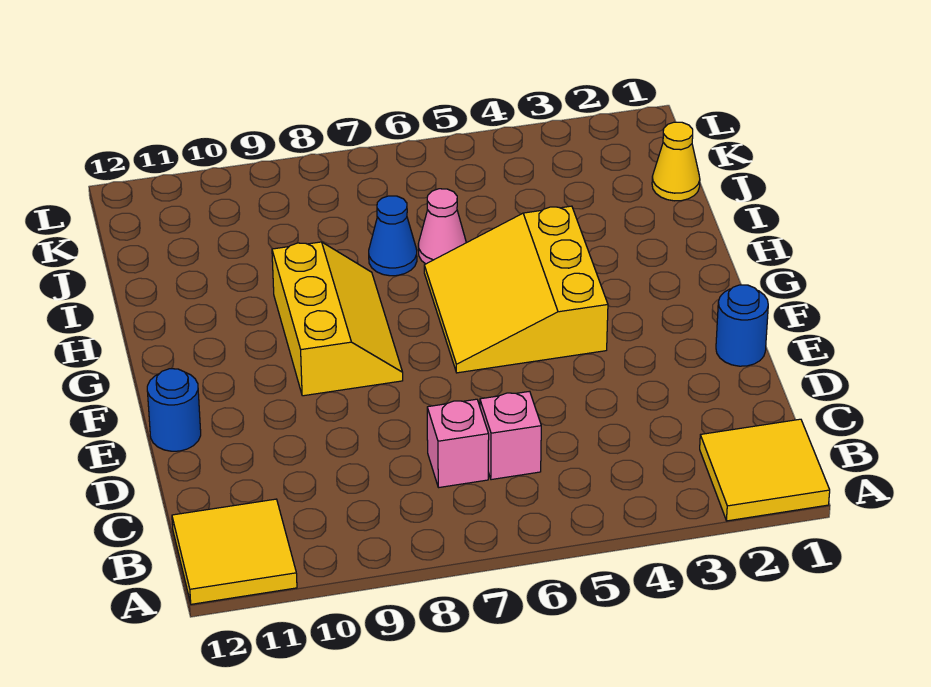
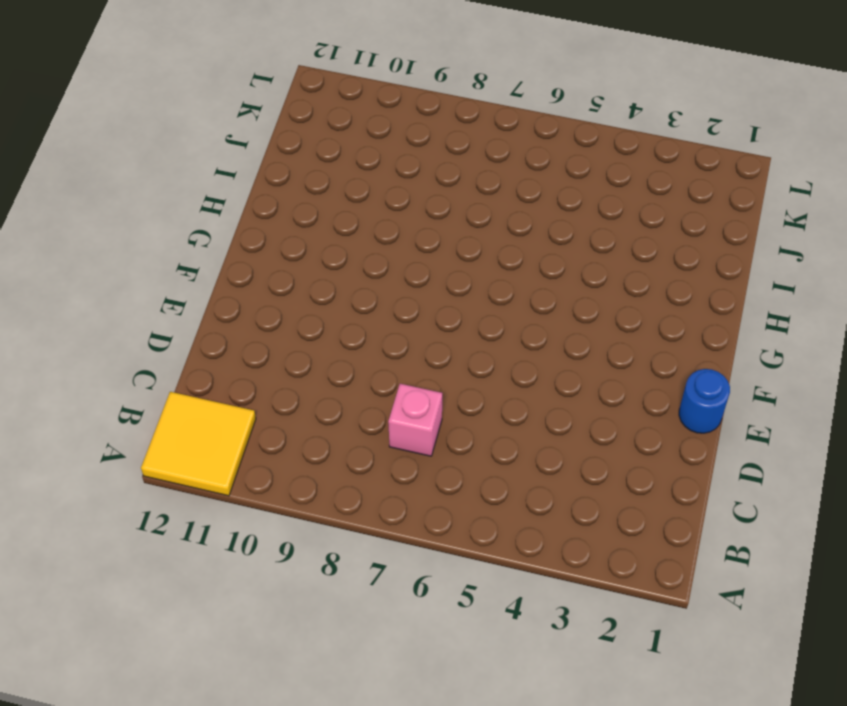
none -> yellow 2x2 tile [700,419,830,521]
none -> pink 1x1 brick [480,391,541,480]

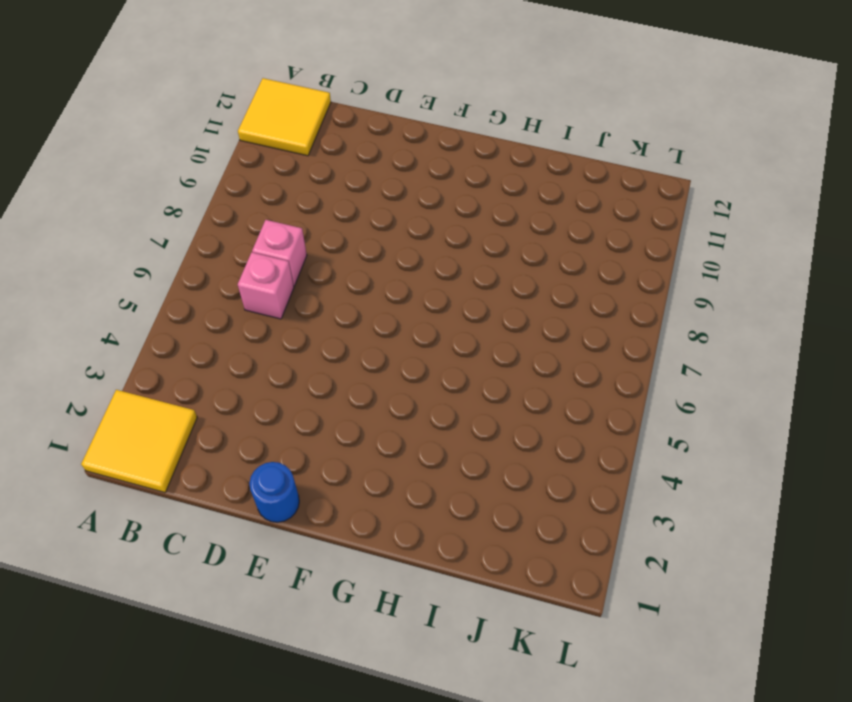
none -> blue 1x1 round brick [147,369,201,451]
none -> yellow 3x3 slope [424,206,608,373]

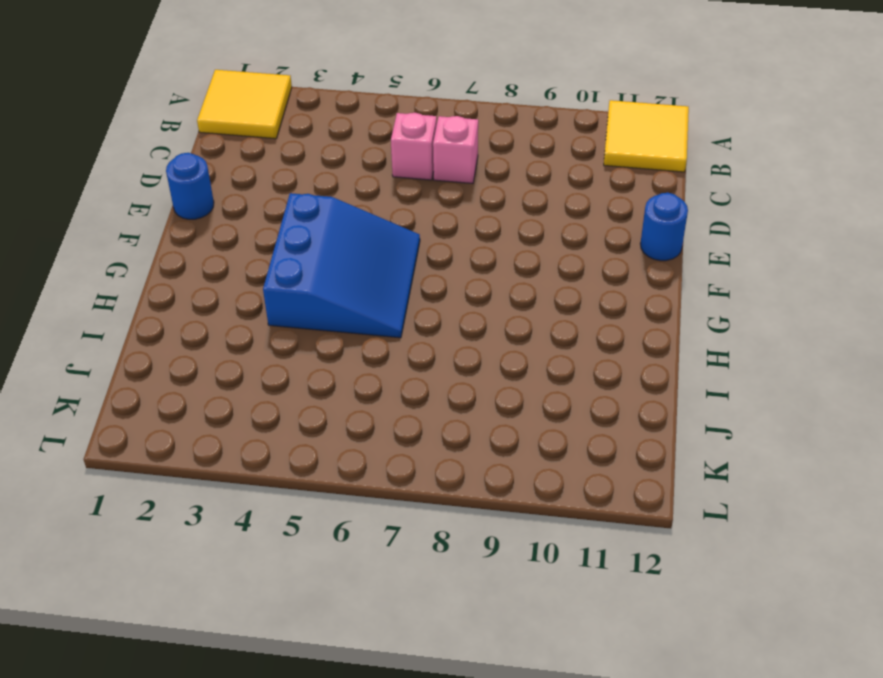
blue 3x3 slope [263,193,420,338] -> yellow 3x3 slope [424,206,608,373]
none -> yellow 2x3 slope [272,242,403,396]
none -> pink 1x1 cone [418,189,466,264]

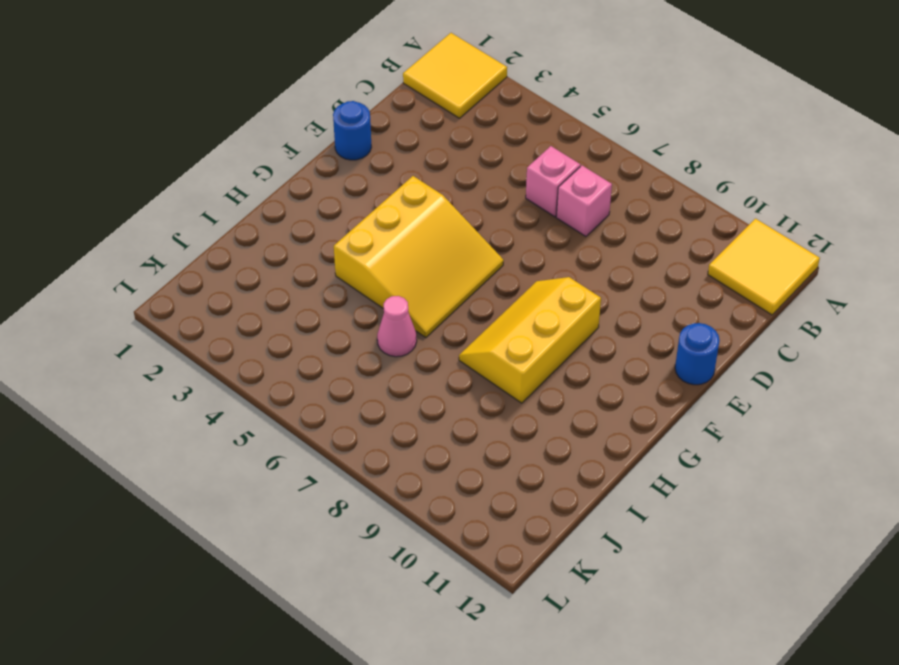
none -> blue 1x1 cone [369,196,417,276]
none -> yellow 1x1 cone [652,122,700,201]

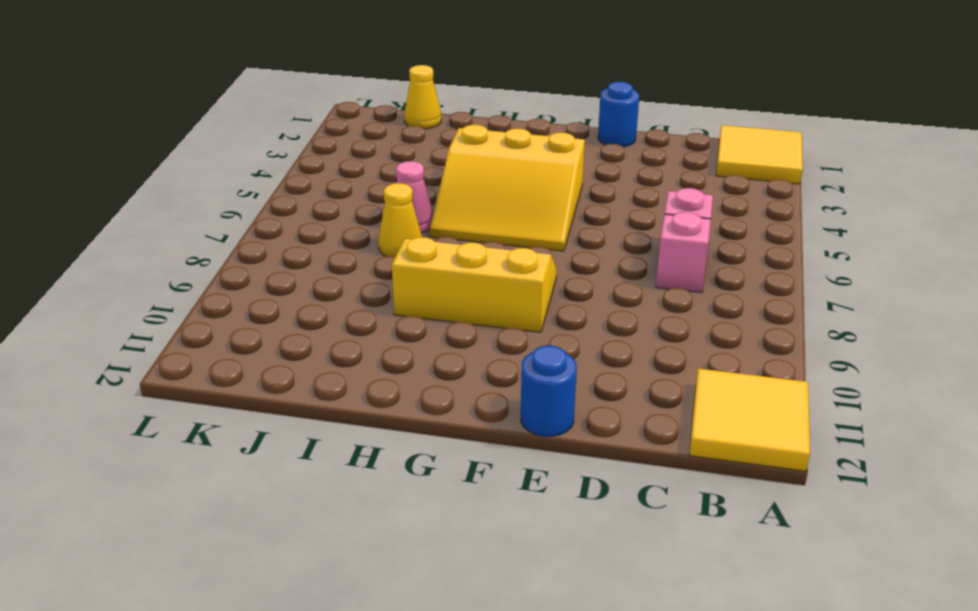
yellow 1x1 cone [378,183,422,257] -> blue 1x1 cone [369,196,417,276]

